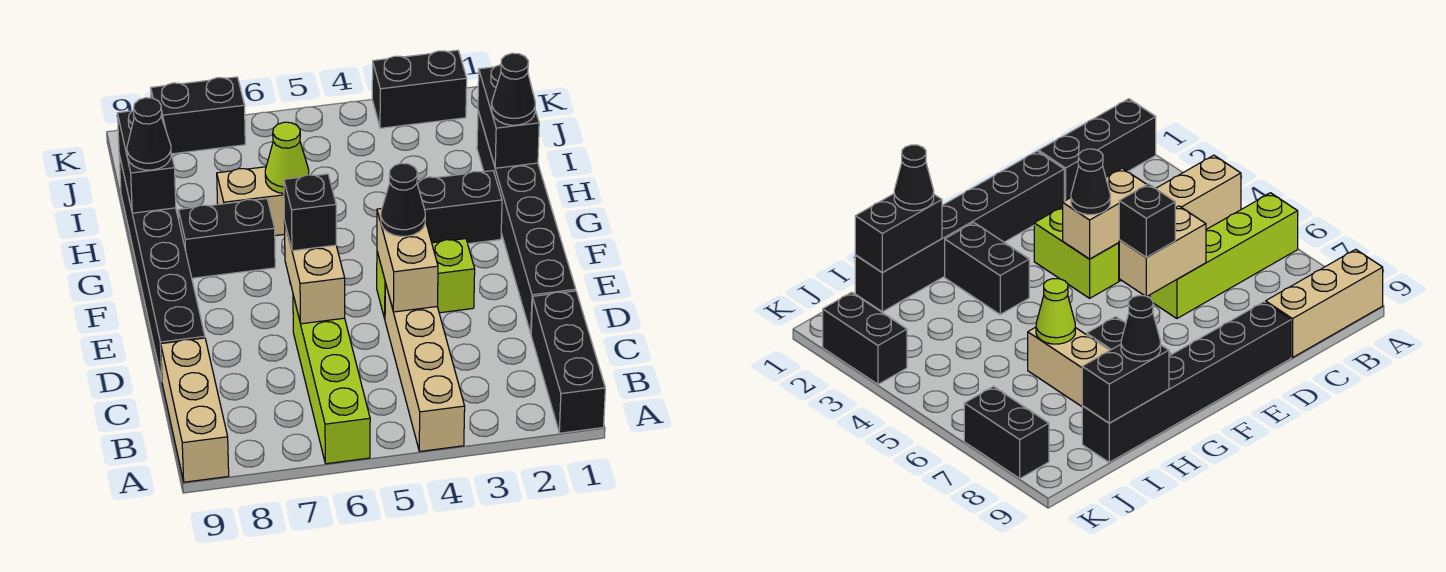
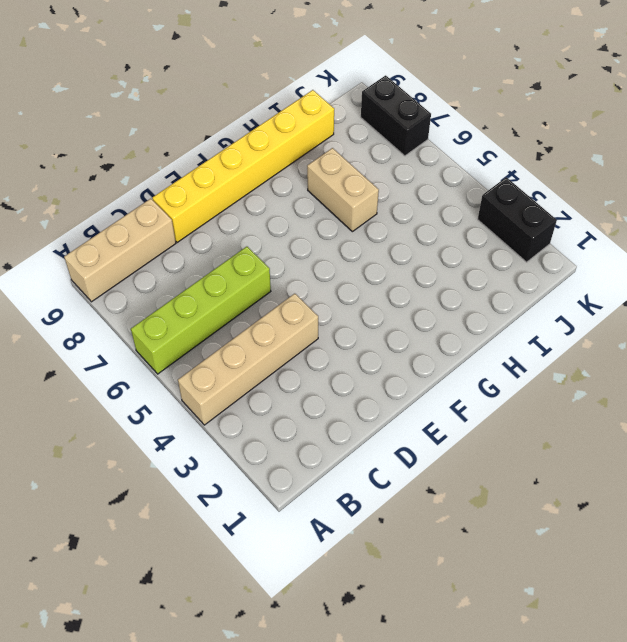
yellow 1x6 brick [152,90,334,242] -> black 1x6 brick [119,155,205,380]
none -> black 1x3 brick [531,291,605,433]
none -> black 1x6 brick [477,111,576,333]
none -> lime 1x2 brick [377,239,475,319]

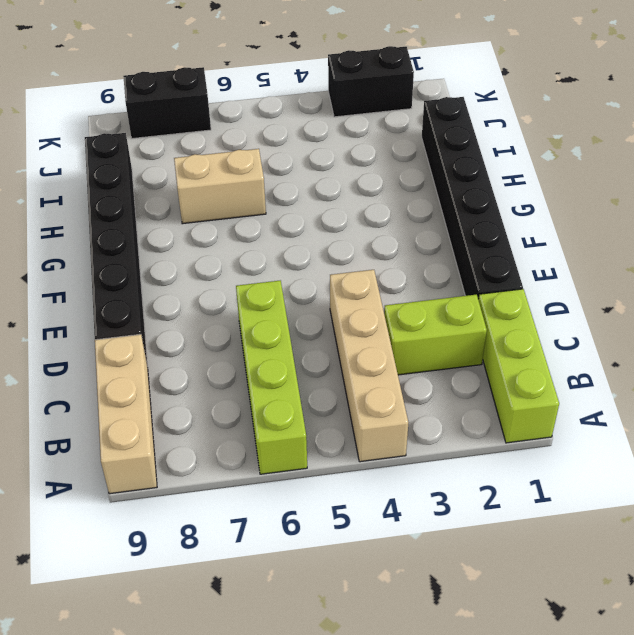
lime 1x3 brick [478,289,559,443] -> black 1x3 brick [531,291,605,433]
lime 1x2 brick [384,295,487,375] -> lime 1x2 brick moved to [377,239,475,319]
none -> black 1x2 brick [417,171,502,244]
none -> black 1x2 brick [178,199,275,278]
none -> tan 1x2 brick [377,209,438,312]

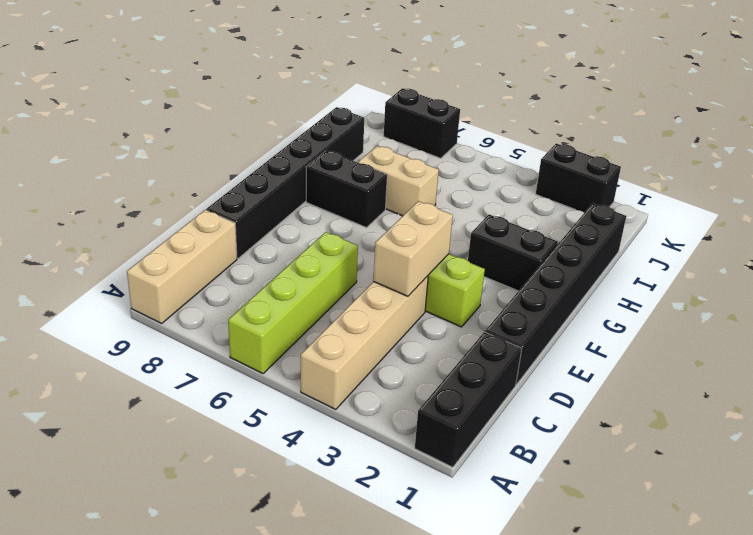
none -> tan 1x2 brick [284,221,345,324]
none -> black 1x2 brick [478,65,539,168]
none -> lime 1x1 cone [265,122,309,194]

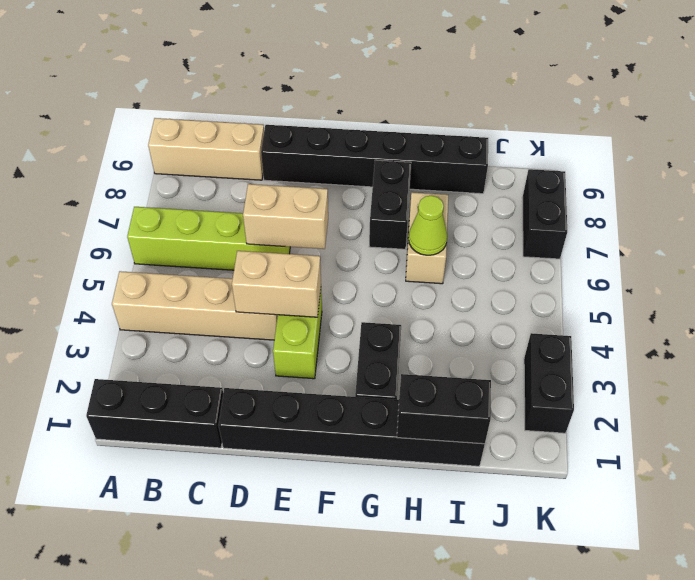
none -> black 1x2 brick [117,110,176,213]
none -> black 1x1 cone [381,163,425,236]
none -> black 1x1 brick [284,174,336,251]

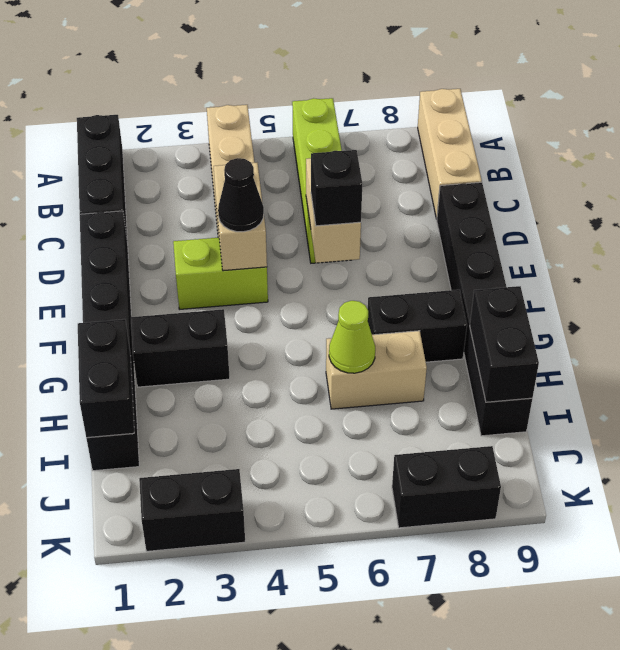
none -> black 1x1 cone [492,53,535,125]
none -> black 1x1 cone [127,98,171,170]

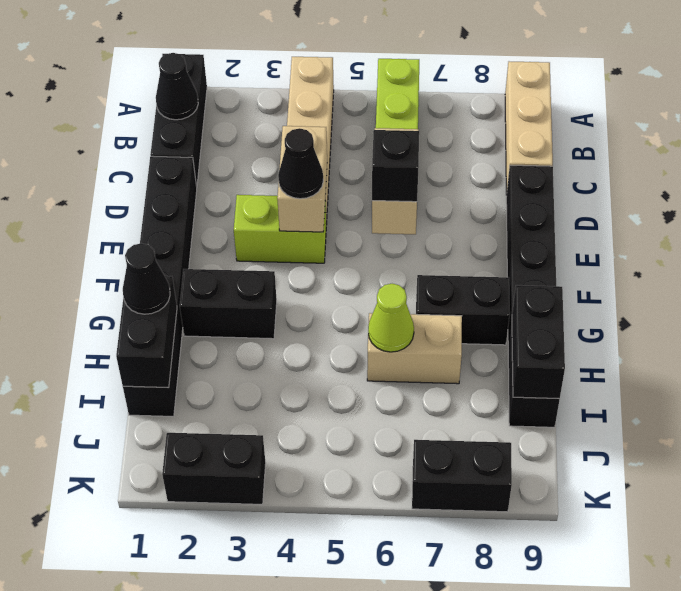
black 1x1 cone [156,53,198,120] -> black 1x1 cone moved to [127,98,171,170]

